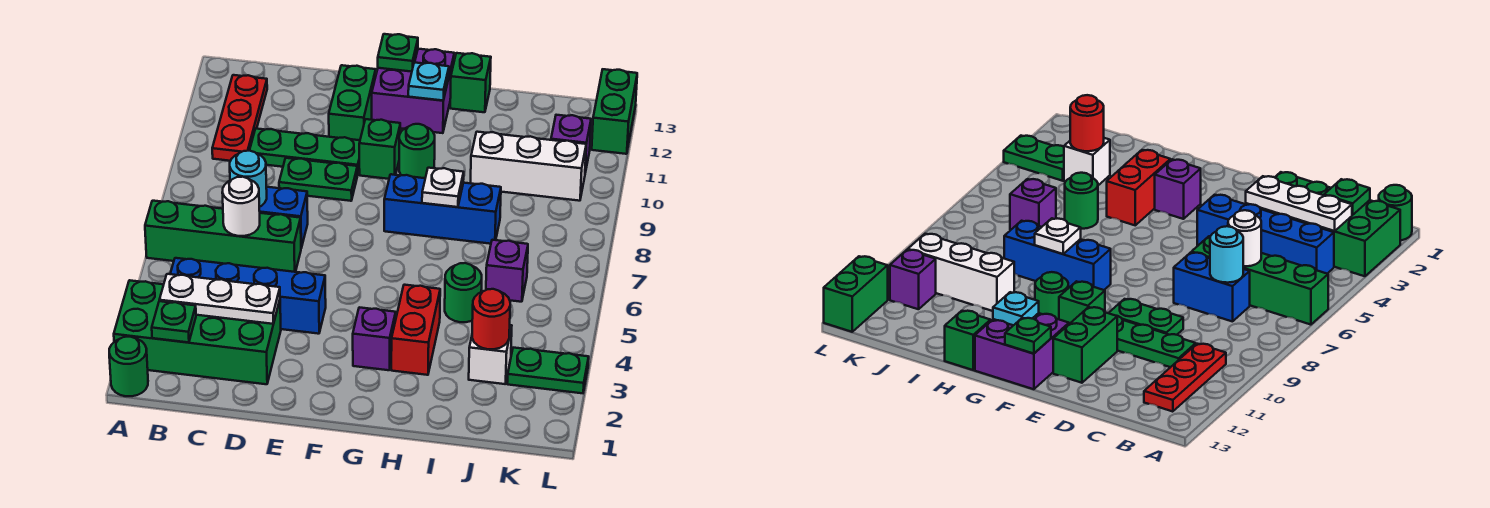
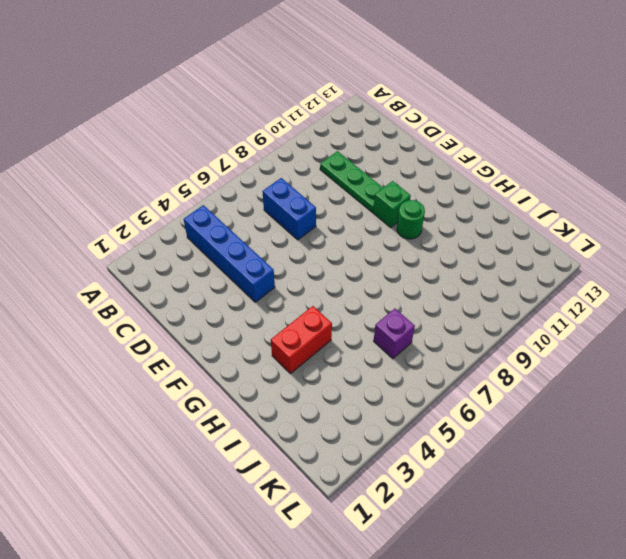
none -> green 1x1 round brick [109,337,148,396]
none -> green 2x4 brick [114,280,281,384]
none -> green 1x4 brick [145,201,301,272]
none -> red 1x3 plate [212,75,267,161]

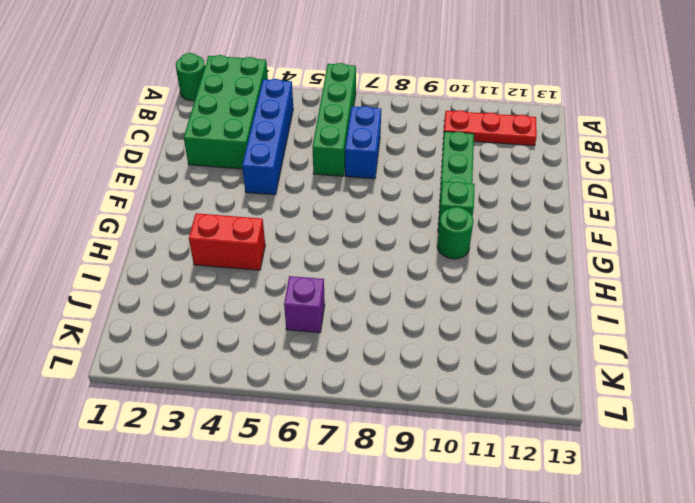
none -> green 1x2 plate [279,158,357,201]
none -> green 1x2 brick [329,65,376,140]
none -> purple 2x2 brick [371,49,454,133]
none -> purple 1x1 brick [353,307,396,370]

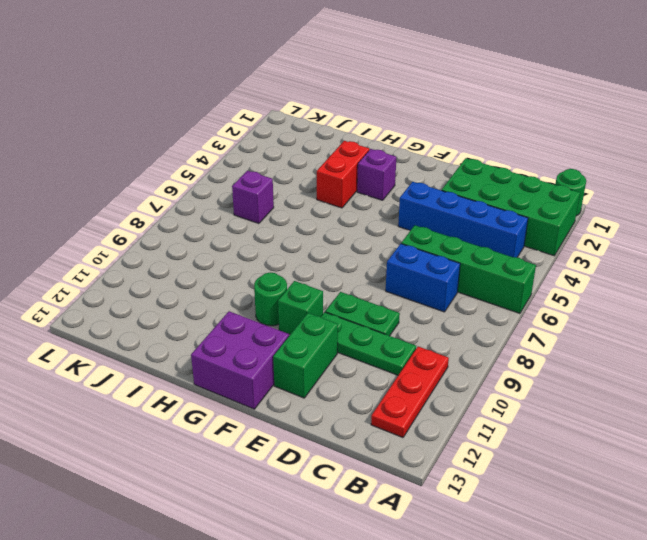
none -> blue 1x3 brick [384,174,501,244]
none -> green 1x1 brick [450,53,491,112]
none -> green 1x1 round brick [445,263,482,322]
none -> white 1x3 brick [471,132,586,201]

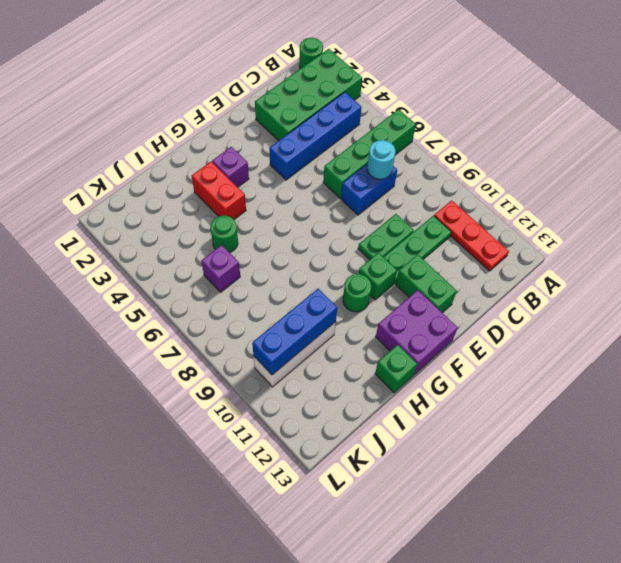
blue 1x3 brick [252,289,337,375] -> blue 1x3 brick moved to [384,174,501,244]
none -> white 1x1 brick [469,325,512,384]
none -> green 1x2 plate [507,348,589,393]
none -> purple 1x1 brick [551,115,591,172]
none -> green 1x2 brick [592,69,637,154]

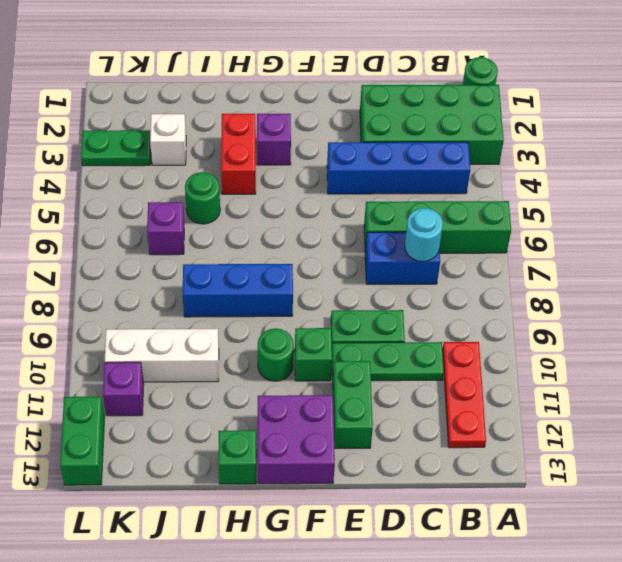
none -> green 1x1 plate [152,301,196,343]
none -> white 1x3 plate [159,274,280,324]
none -> white 1x1 round brick [222,177,260,236]
none -> green 1x1 plate [378,34,418,72]

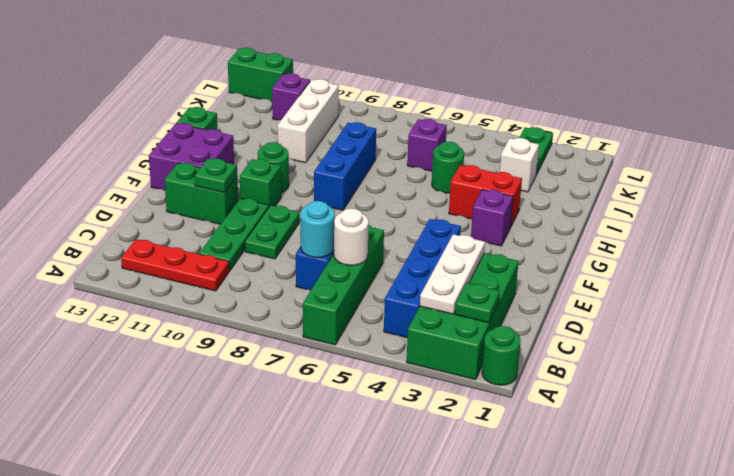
green 1x1 plate [195,159,237,193] -> green 1x1 plate moved to [378,34,418,72]
none -> cyan 1x1 plate [408,62,449,101]
none -> white 1x1 plate [422,168,464,207]
none -> red 1x1 round brick [472,289,510,349]

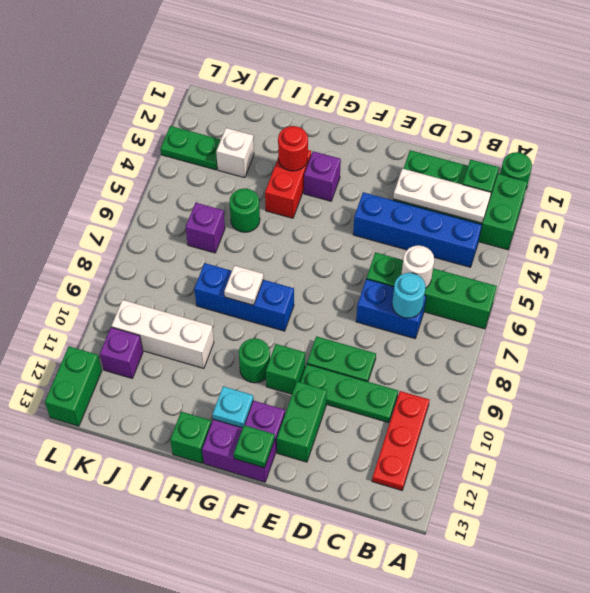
red 1x1 round brick [278,126,308,171] -> red 1x1 round brick moved to [472,289,510,349]

